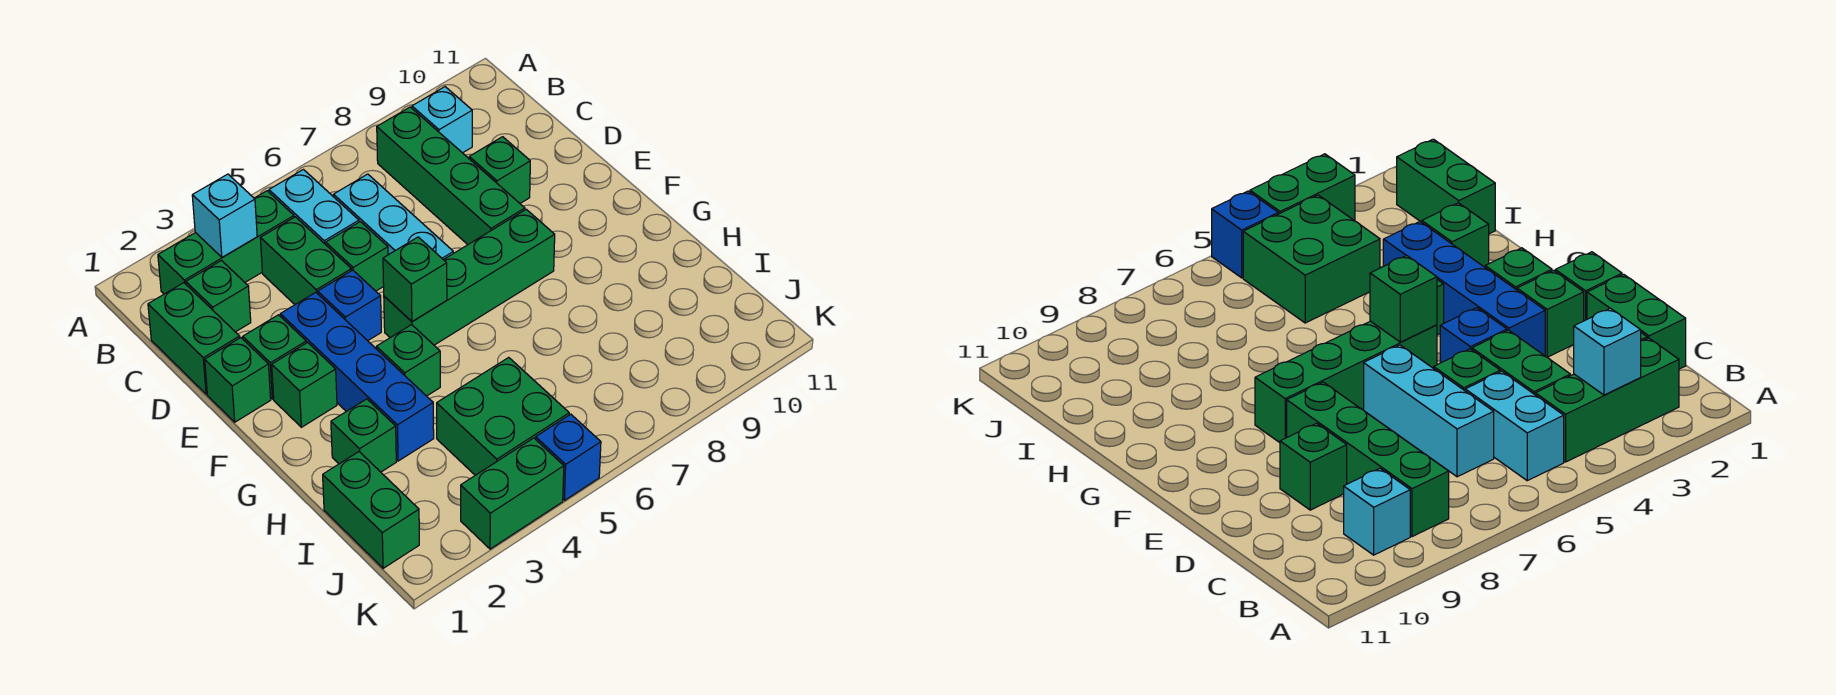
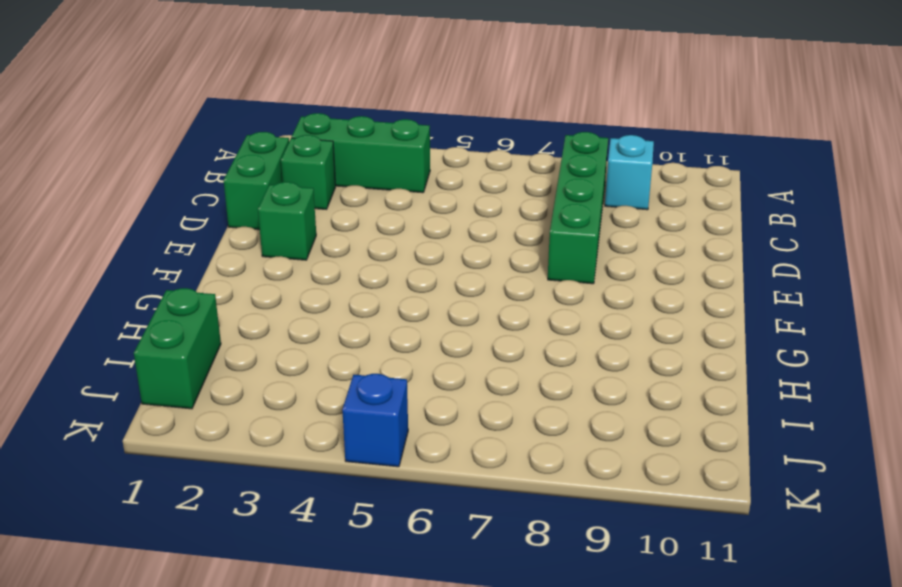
none -> cyan 1x2 brick [269,170,359,245]
none -> green 1x2 brick [260,217,351,304]
none -> cyan 1x3 brick [334,174,453,260]

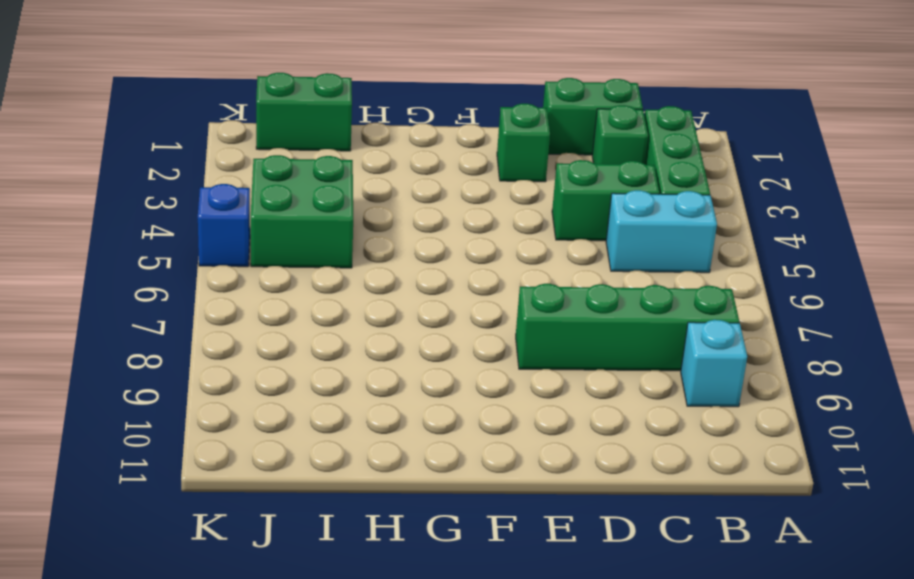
none -> cyan 1x3 brick [334,174,453,260]
none -> green 1x1 brick [326,222,388,291]
none -> green 1x1 brick [469,137,530,203]

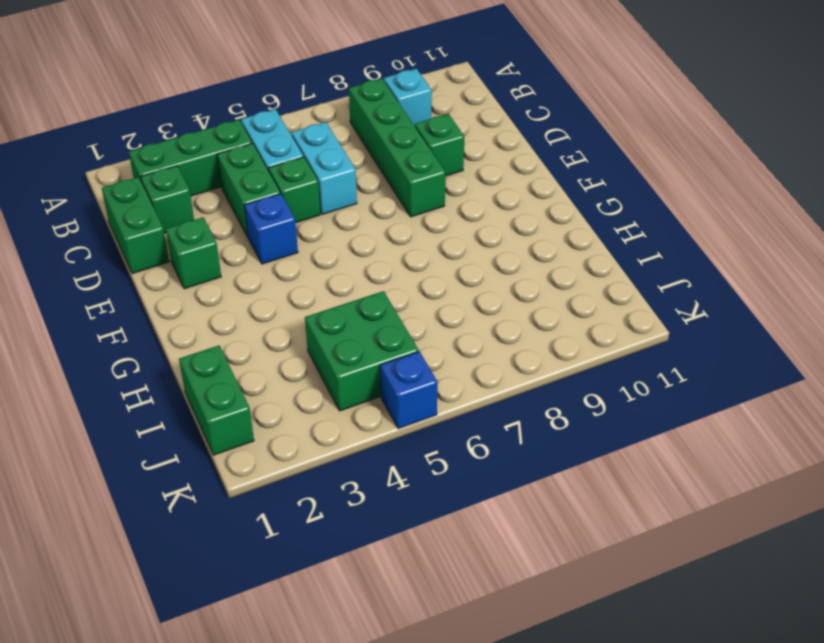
cyan 1x2 brick [291,122,357,214] -> cyan 1x3 brick [334,174,453,260]
none -> green 1x1 brick [205,338,271,422]
none -> blue 1x4 brick [280,292,434,461]
none -> green 1x1 brick [272,343,337,427]

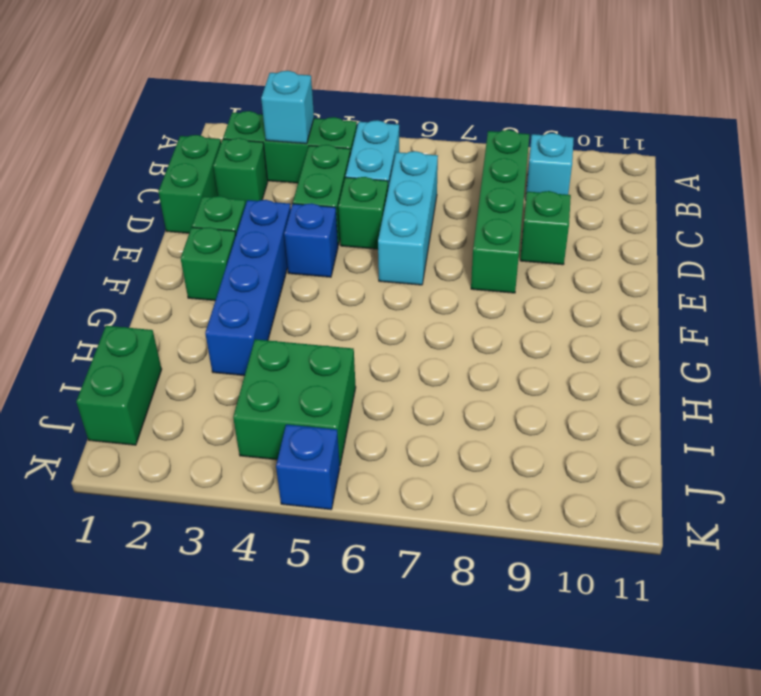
none -> green 1x1 brick [205,338,271,422]
none -> green 1x4 brick [384,209,555,345]
none -> green 1x1 brick [376,325,440,396]

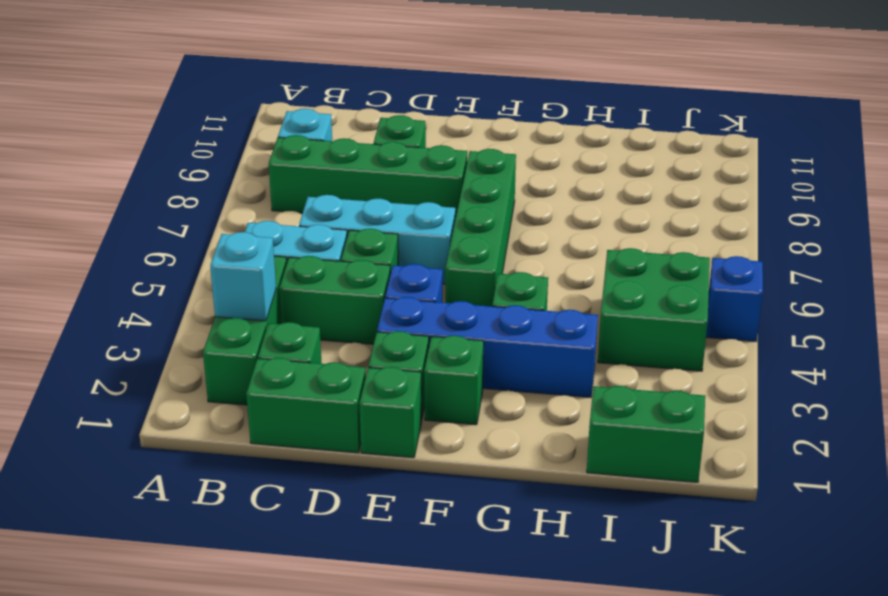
none -> green 1x1 brick [331,399,396,472]
none -> green 1x2 brick [461,438,564,549]
none -> green 1x1 brick [383,237,447,322]

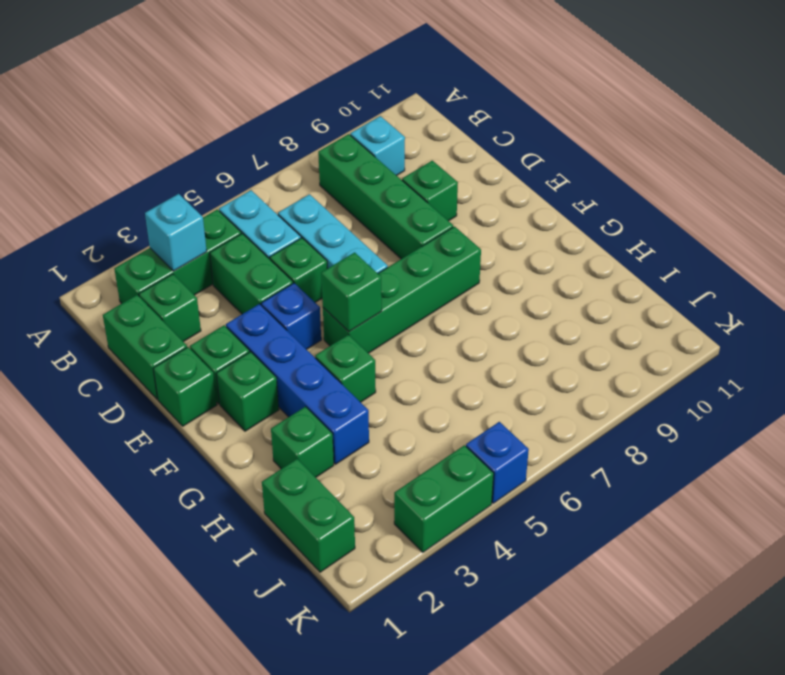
none -> green 2x2 brick [437,358,569,475]

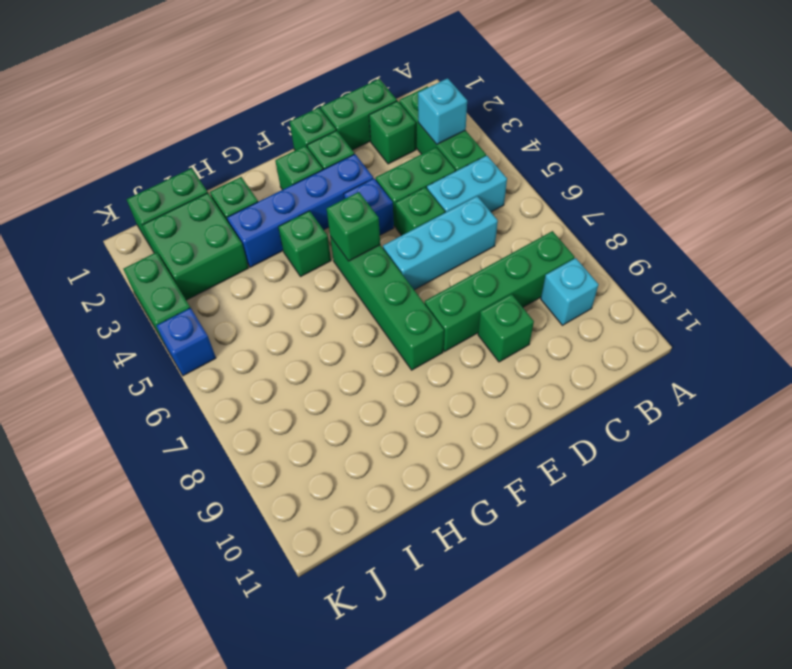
green 2x2 brick [142,193,248,300] -> green 2x2 brick moved to [437,358,569,475]

